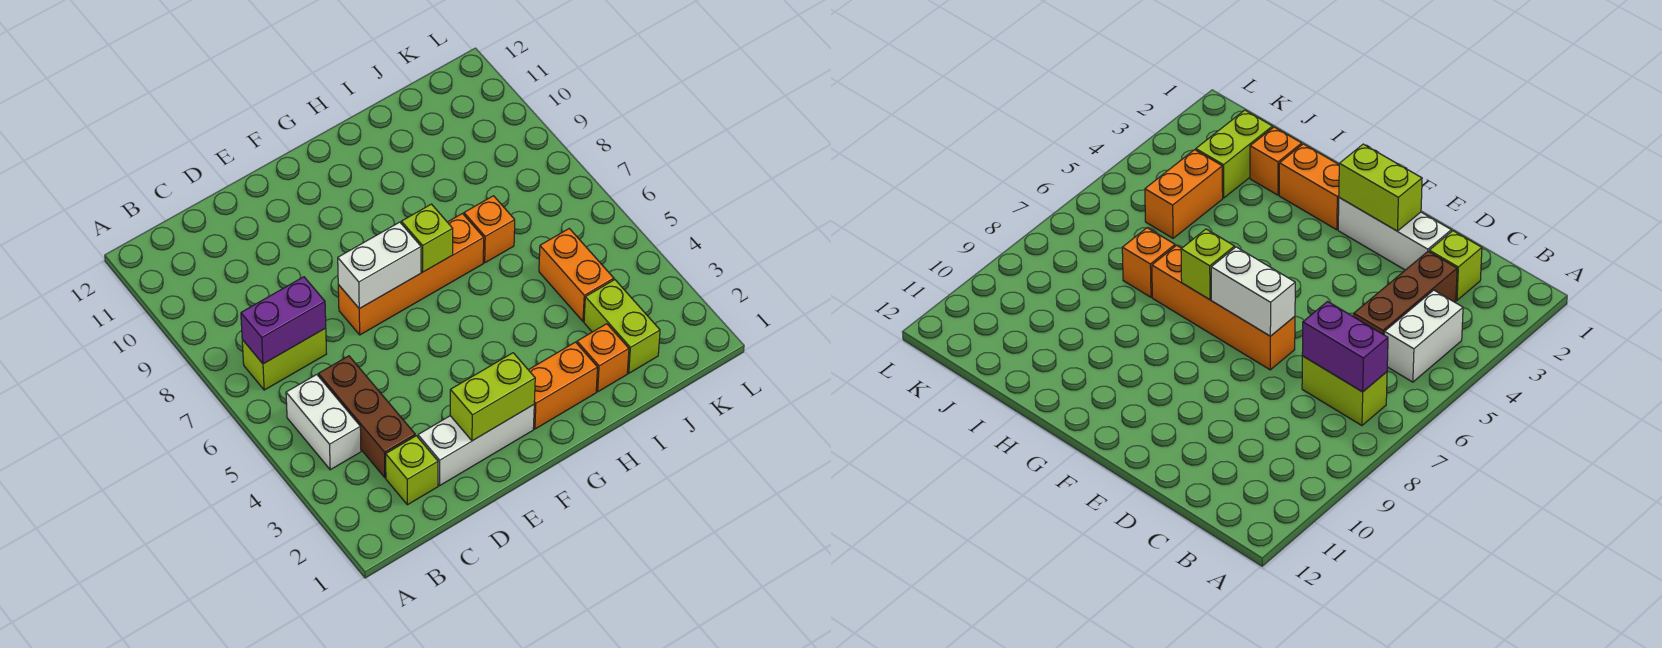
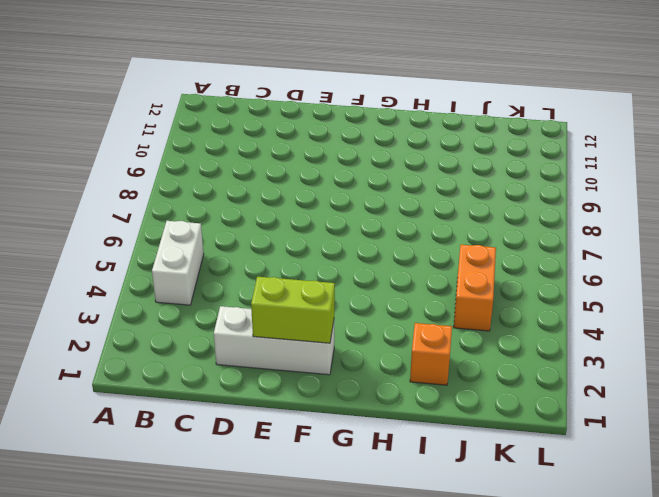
none -> lime 1x2 brick [242,328,327,390]
none -> lime 1x1 brick [386,436,438,505]
none -> brown 1x3 brick [318,356,415,478]

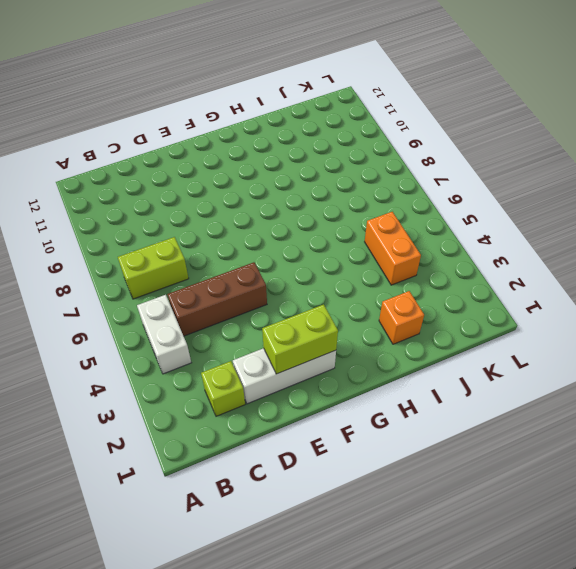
brown 1x3 brick [167,262,267,336] -> brown 1x3 brick turned to [318,356,415,478]
none -> orange 1x4 brick [338,214,484,335]
none -> orange 1x2 brick [529,342,598,429]
none -> orange 1x1 brick [464,196,515,263]

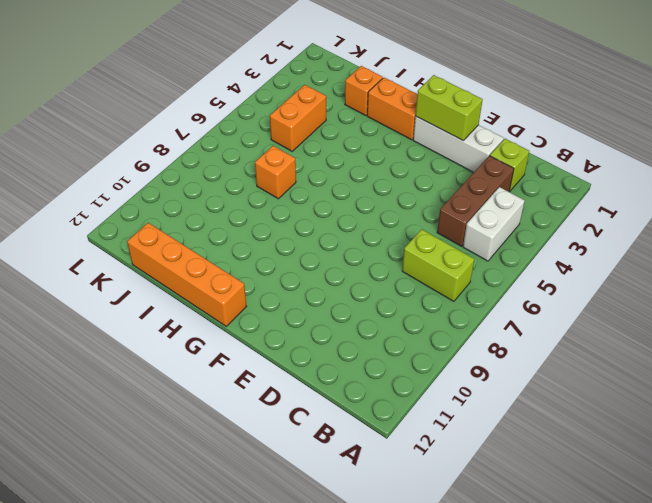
orange 1x4 brick [127,223,247,326] -> orange 1x4 brick moved to [338,214,484,335]
none -> lime 1x2 brick [584,280,660,373]
none -> purple 1x2 brick [241,277,326,364]
none -> white 1x2 brick [338,222,421,309]

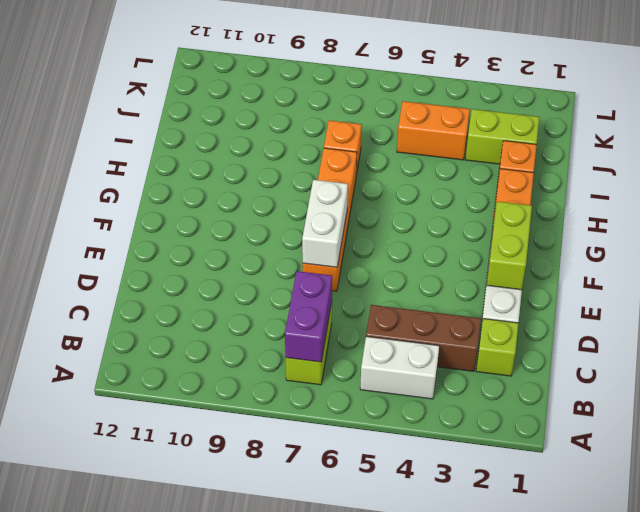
none -> lime 1x1 brick [401,204,453,272]

